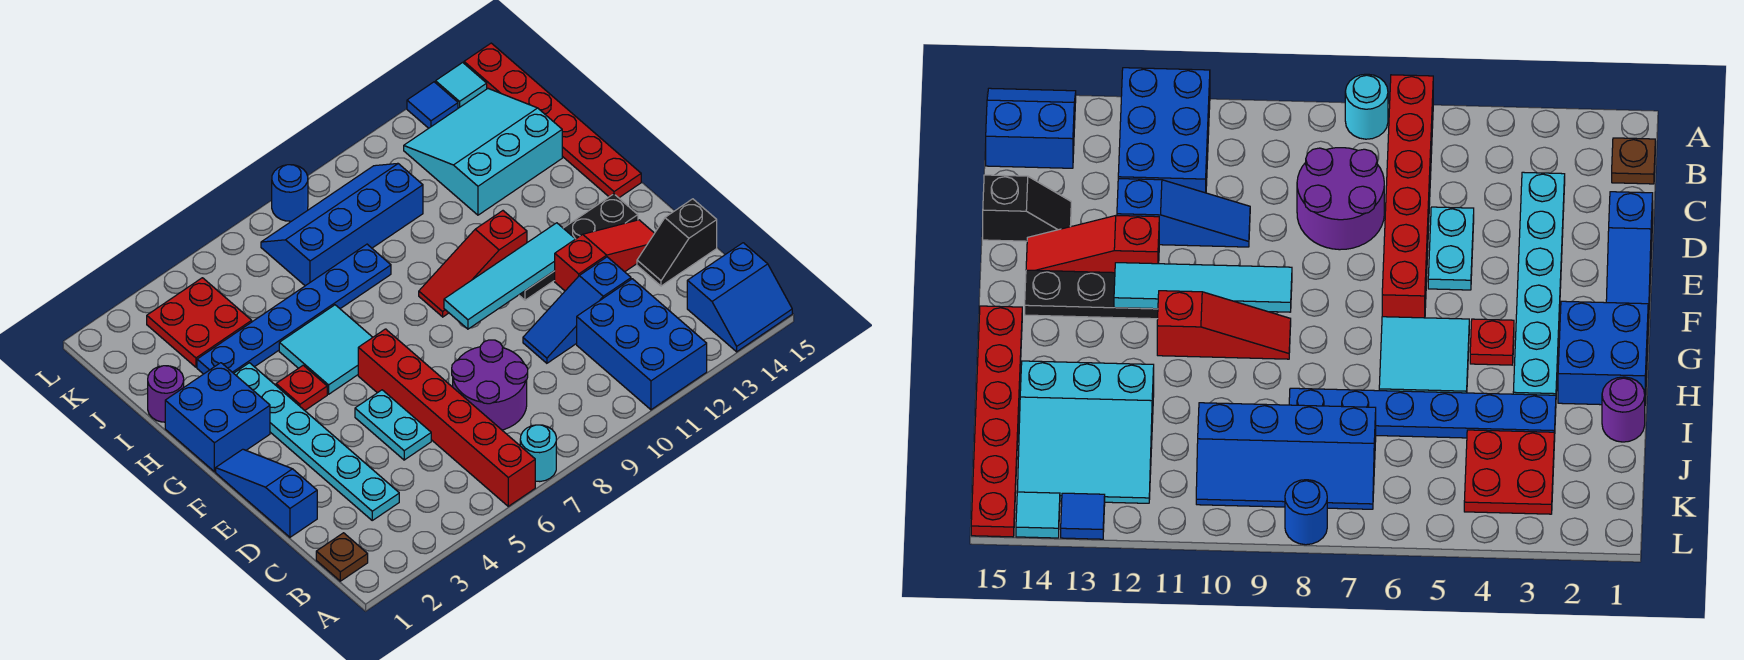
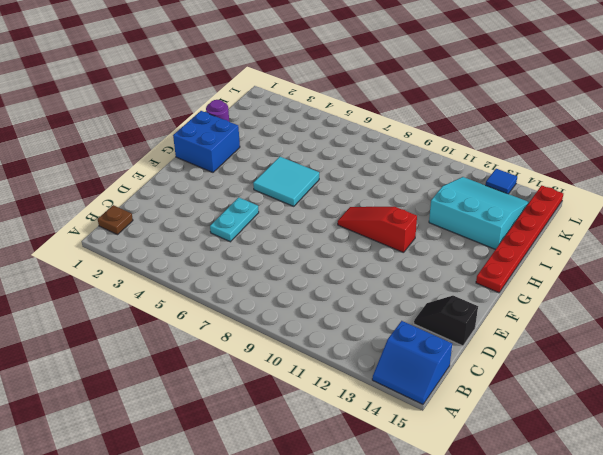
none -> red 1x6 brick [358,329,535,506]
none -> cyan 1x1 round brick [520,425,556,482]
none -> blue 2x3 brick [577,279,707,410]

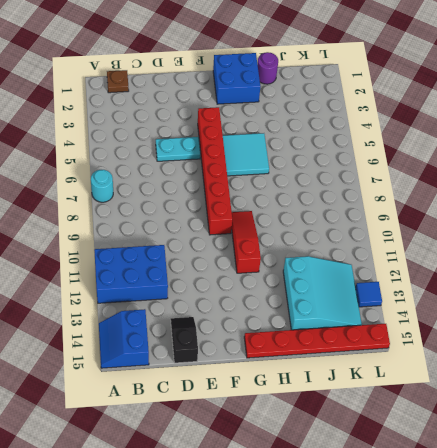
red 1x6 brick [198,107,232,235] -> red 1x6 brick turned to [358,329,535,506]
none -> cyan 1x6 plate [234,363,399,520]
none -> purple 2x2 round brick [452,340,528,430]
none -> blue 1x3 slope [216,449,317,537]

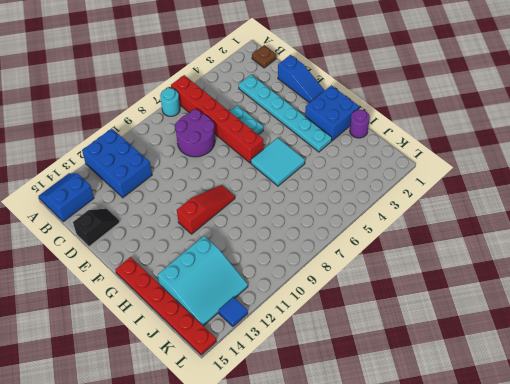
none -> blue 1x3 slope [523,257,631,363]
none -> red 1x3 slope [555,220,654,291]
none -> black 1x4 plate [519,194,638,300]

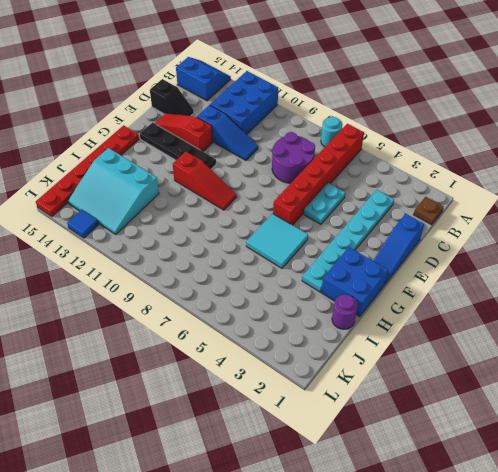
none -> red 1x1 plate [276,365,327,410]
none -> blue 1x6 plate [197,244,391,374]
none -> red 2x2 plate [147,278,252,367]

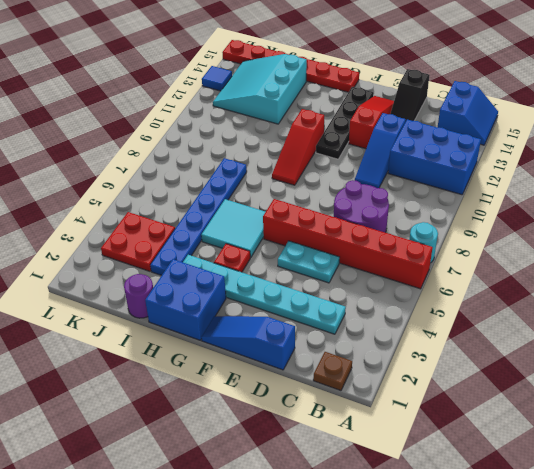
none -> blue 2x4 slope [261,163,423,286]
none -> blue 1x1 round brick [272,165,308,221]
none -> cyan 1x1 tile [436,62,487,108]

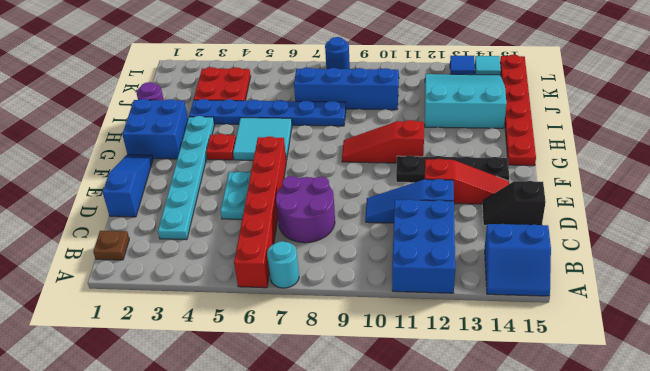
none -> cyan 1x4 tile [444,223,575,329]

